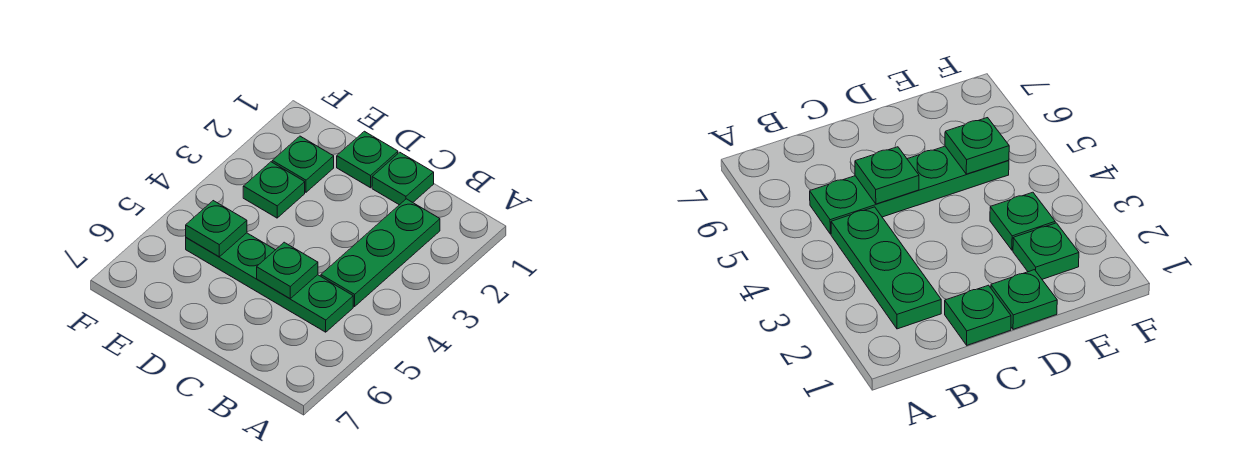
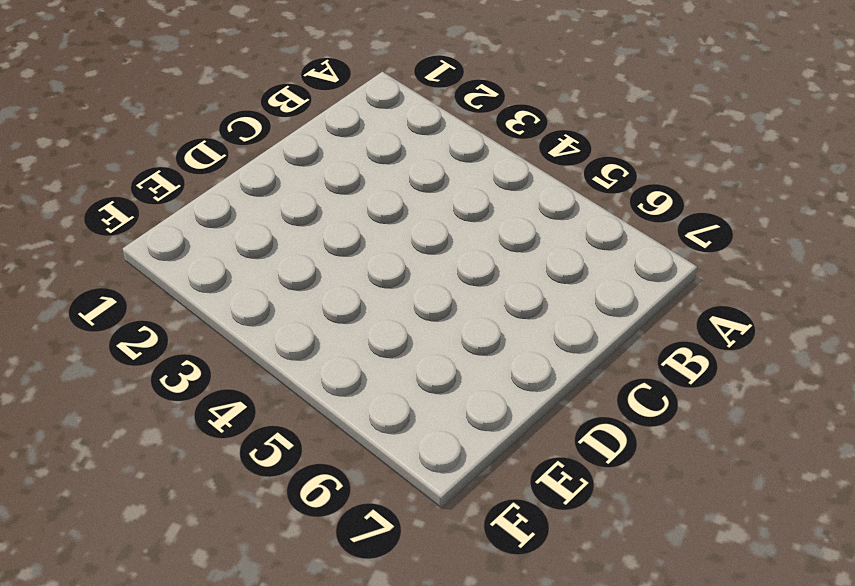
none -> green 1x3 plate [321,199,440,306]
none -> green 1x4 plate [186,233,353,332]

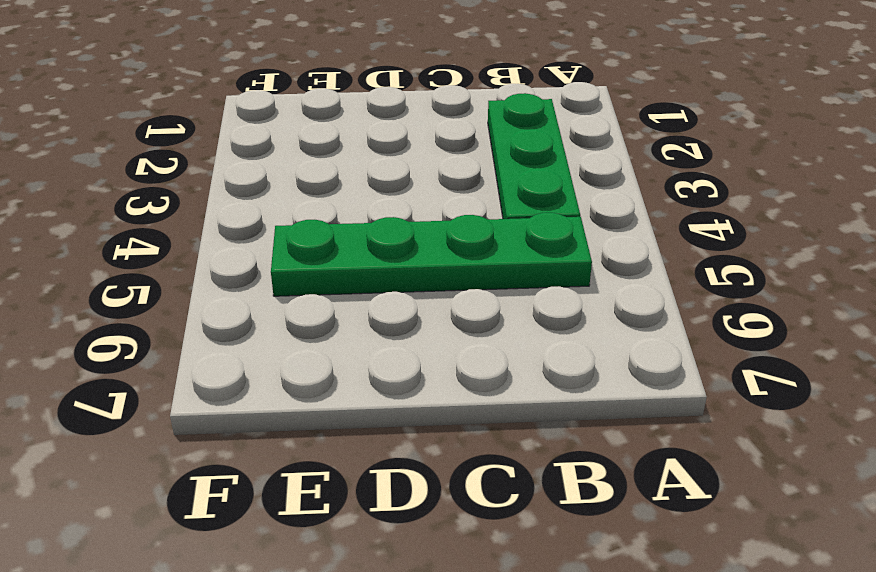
none -> green 1x1 plate [372,152,434,205]
none -> green 1x1 plate [337,131,398,188]

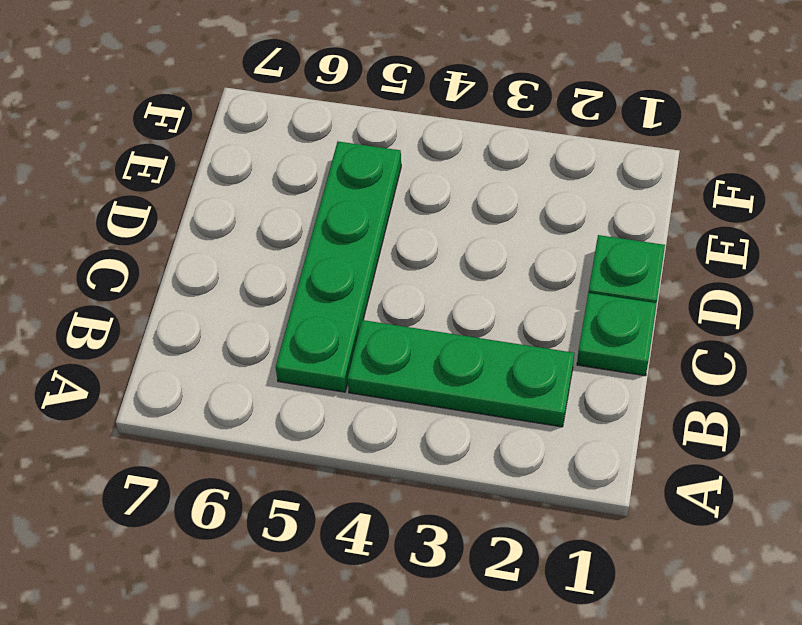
none -> green 1x1 plate [272,136,334,192]
none -> green 1x1 plate [243,162,305,218]

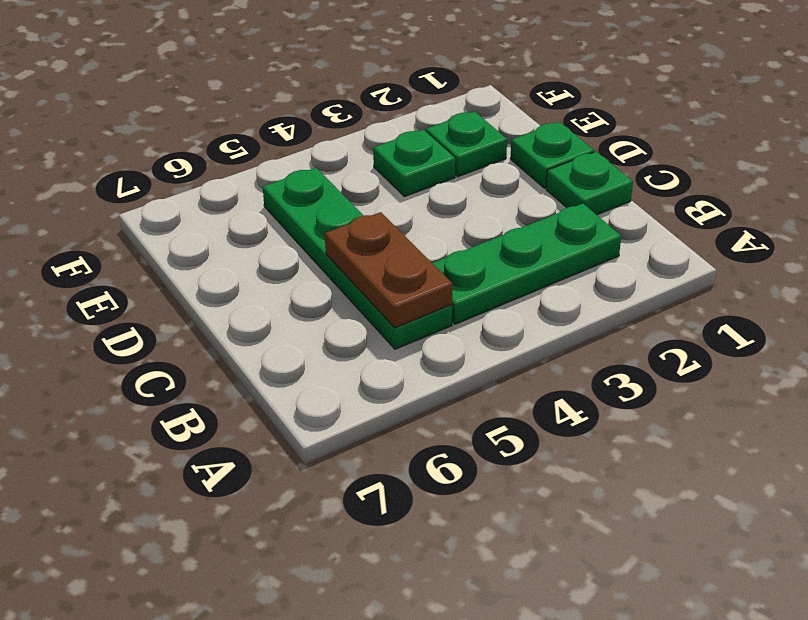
brown 1x2 plate [325,212,453,328] -> green 1x1 plate [257,242,318,299]
none -> green 1x1 plate [186,201,247,257]

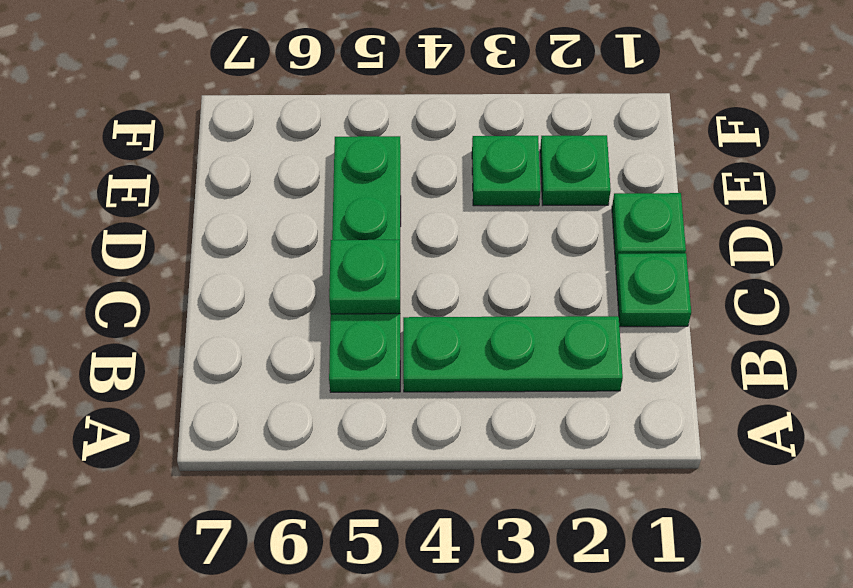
none -> green 1x1 plate [186,201,247,257]

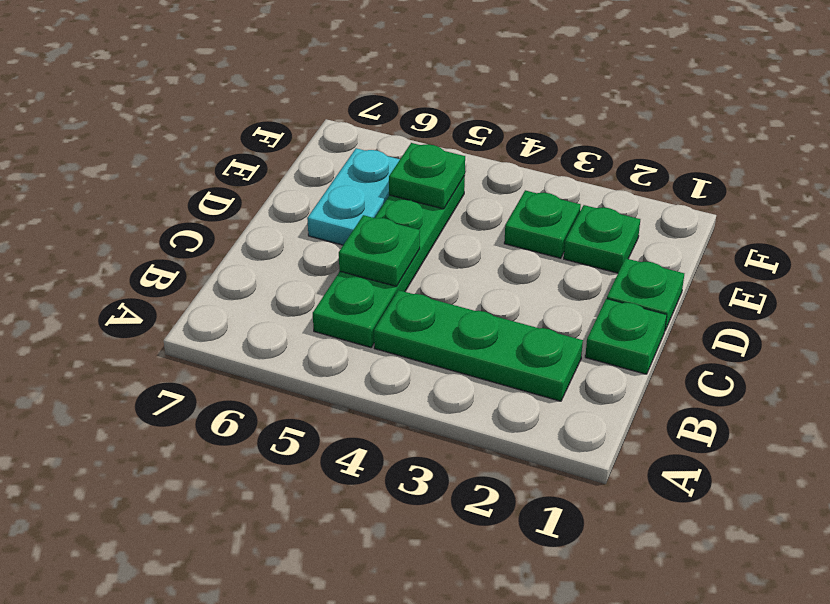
cyan 1x2 plate [307,148,400,245] -> none

